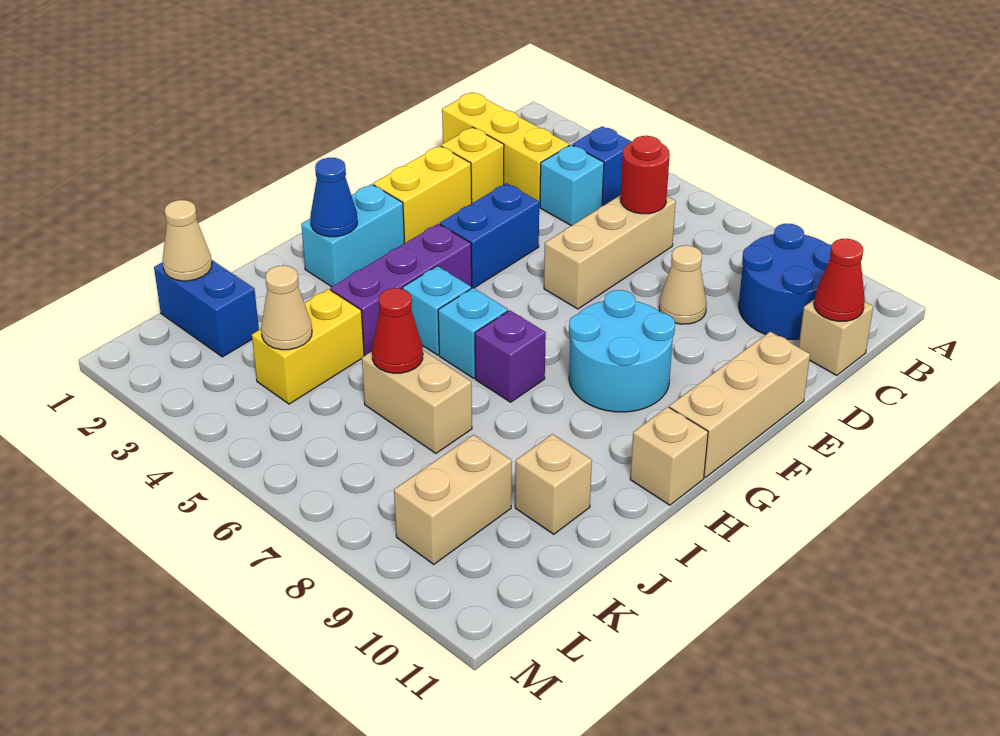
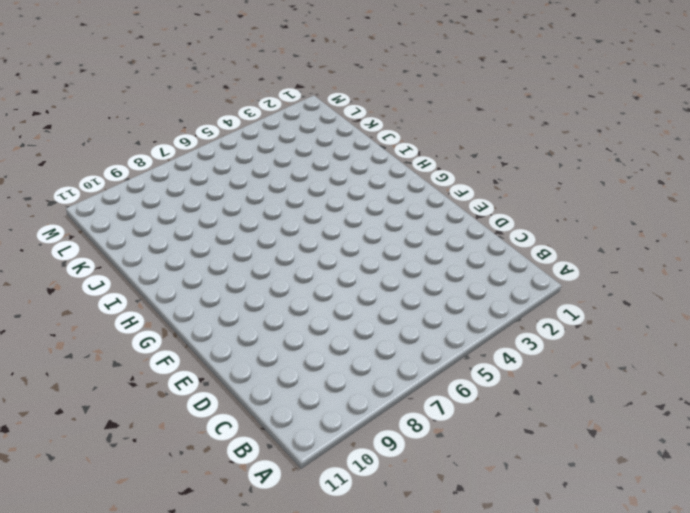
none -> blue 1x1 brick [573,126,631,206]
none -> blue 2x2 round brick [739,224,831,339]
none -> yellow 1x3 brick [442,92,569,206]

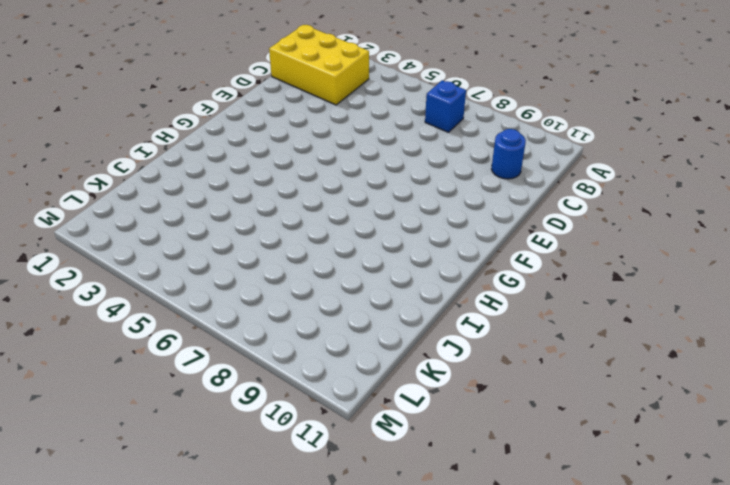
yellow 2x3 brick [269,25,369,105] -> yellow 1x3 brick [442,92,569,206]
blue 1x1 brick [425,80,466,132] -> blue 1x1 brick moved to [573,126,631,206]
blue 1x1 round brick [492,129,526,179] -> blue 2x2 round brick [739,224,831,339]
none -> cyan 1x1 brick [540,145,604,226]
none -> tan 1x3 brick [544,195,676,309]
none -> tan 1x1 brick [799,299,873,375]

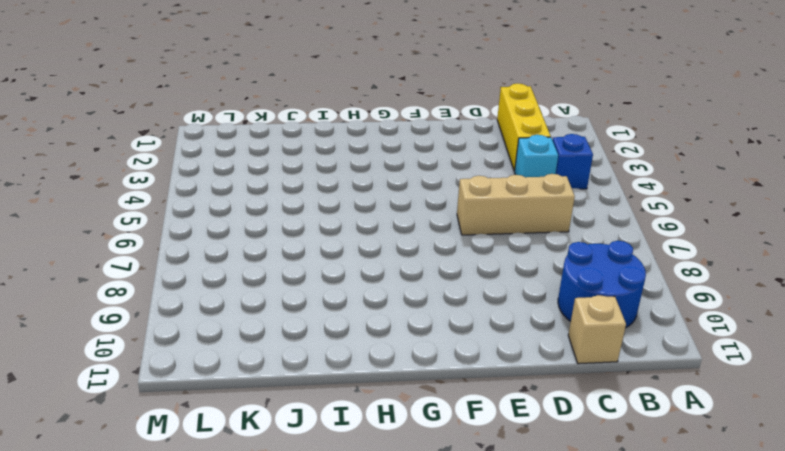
none -> yellow 1x1 brick [441,127,504,203]
none -> tan 1x1 cone [659,245,707,324]
none -> yellow 1x2 brick [373,146,472,243]

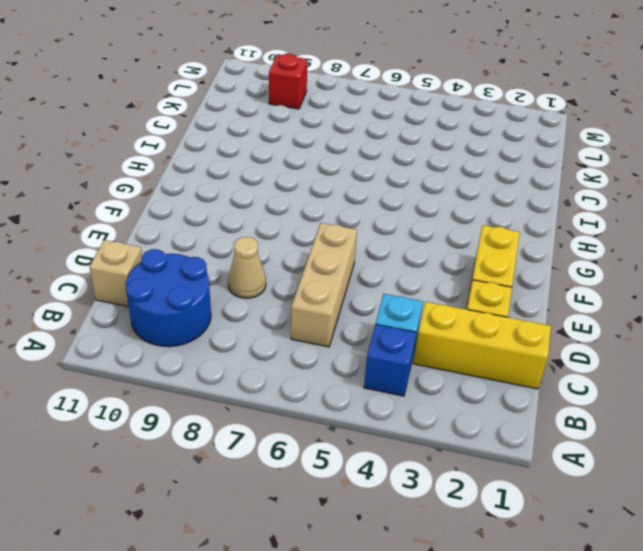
red 1x1 brick [269,54,307,109] -> tan 1x2 brick [394,435,512,564]
none -> blue 1x2 brick [440,183,539,288]
none -> tan 1x3 brick [669,332,810,477]
none -> cyan 2x2 round brick [569,290,675,412]

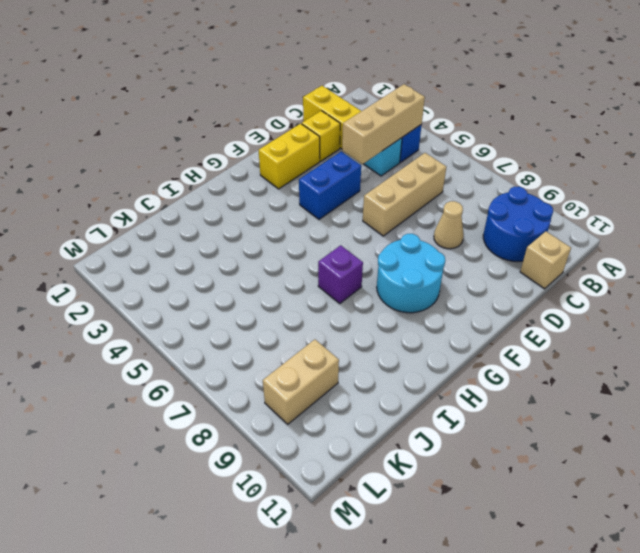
tan 1x3 brick [342,84,425,164] -> tan 1x3 brick moved to [669,332,810,477]
none -> cyan 1x2 brick [301,184,404,287]
none -> purple 1x3 brick [330,224,472,355]
none -> cyan 1x1 brick [403,266,471,355]

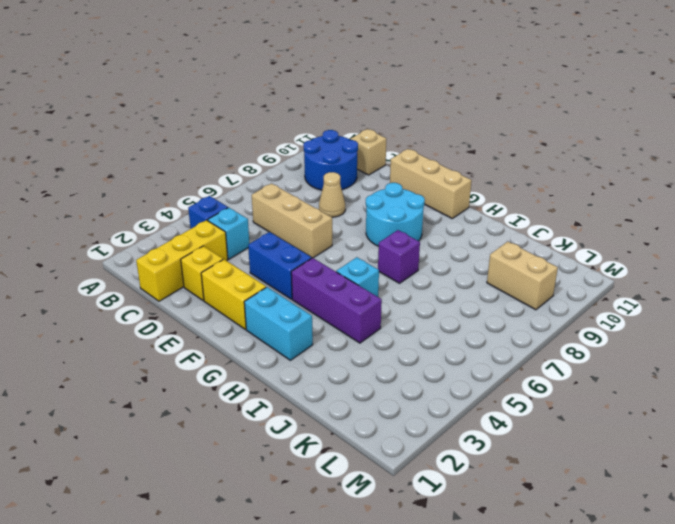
none -> cyan 1x1 brick [438,288,508,378]
none -> tan 1x1 brick [630,407,708,505]
none -> yellow 1x2 brick [252,289,364,404]

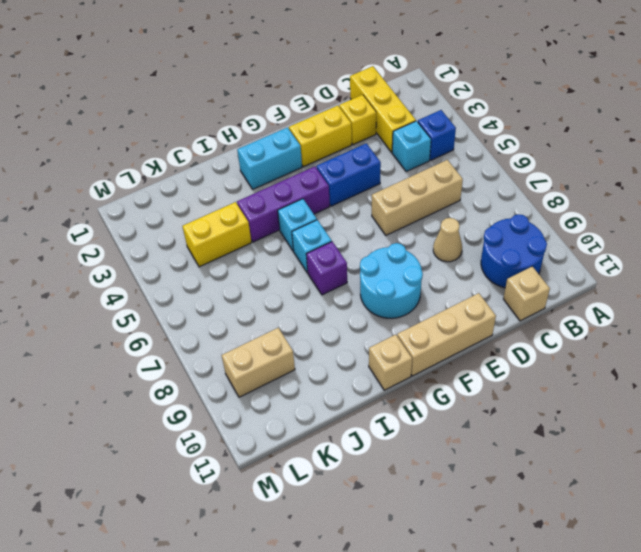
none -> tan 1x2 brick [362,350,472,453]
none -> tan 1x1 brick [515,434,592,534]
none -> blue 1x2 brick [154,260,259,357]

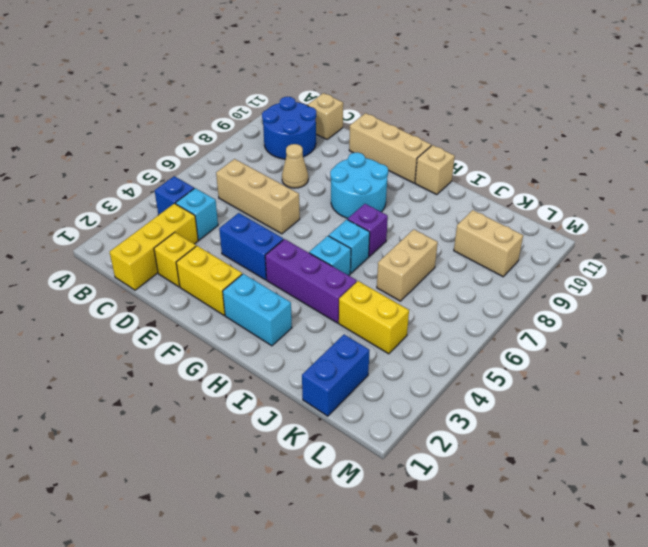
none -> tan 1x1 brick [515,434,592,534]
none -> red 1x1 round brick [620,136,670,214]
none -> red 1x1 cone [814,239,865,321]

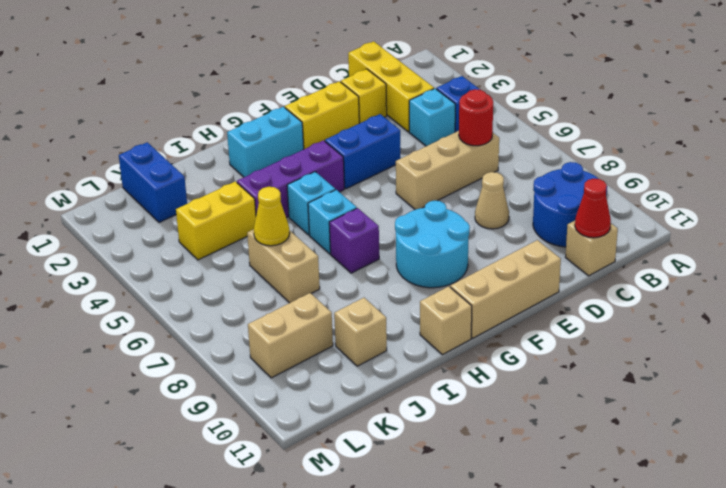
yellow 1x1 cone [254,187,290,246] -> red 1x1 cone [372,288,423,373]
none -> blue 1x1 cone [310,158,357,237]
none -> tan 1x1 cone [162,200,212,281]
none -> tan 1x1 cone [261,266,312,350]

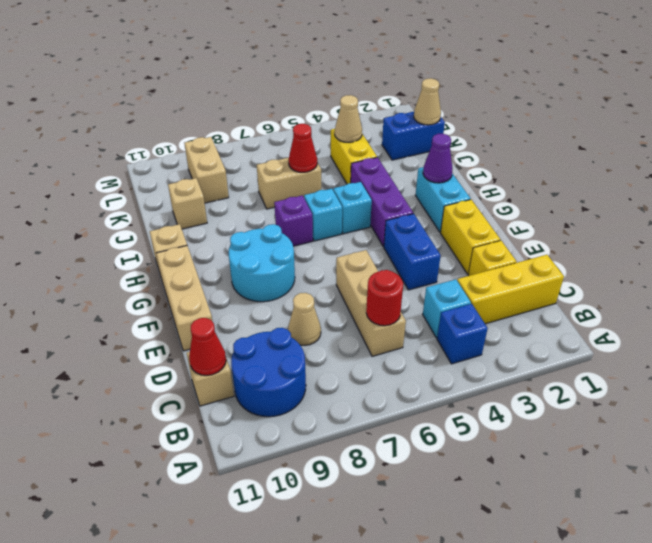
purple 1x1 cone [423,134,453,183] -> blue 1x1 cone [310,158,357,237]

